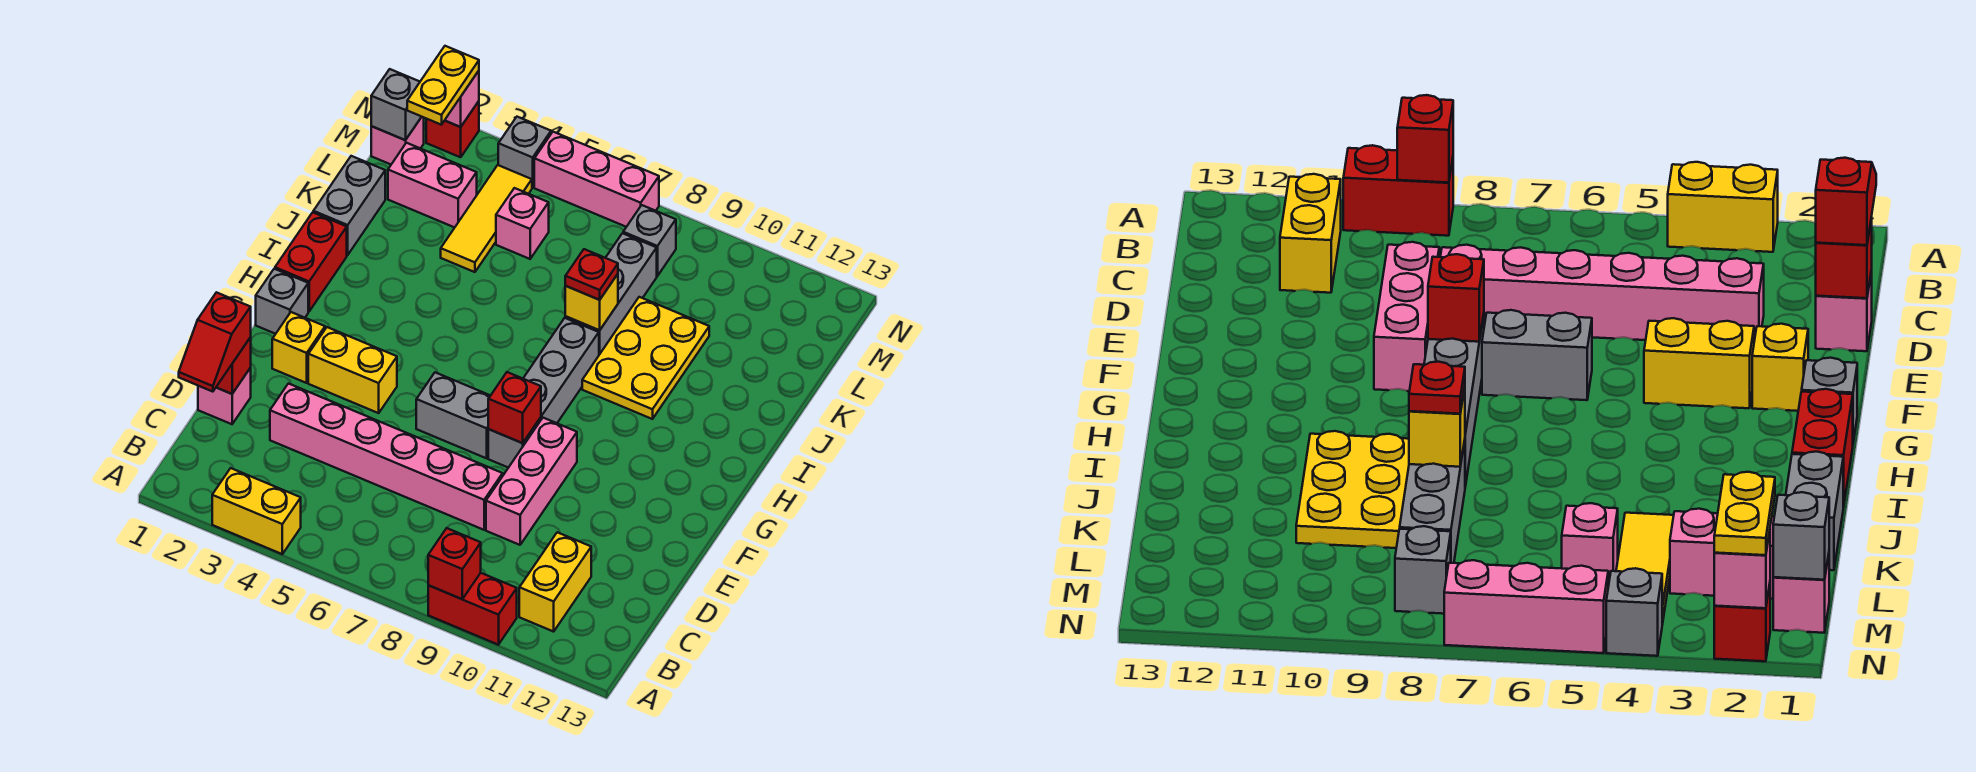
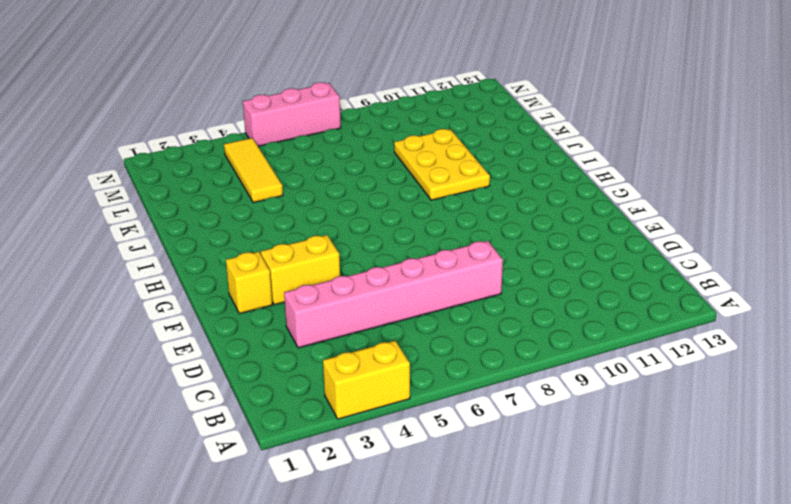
none -> red 1x2 brick [428,573,517,645]
none -> yellow 1x2 brick [519,532,591,632]
none -> pink 1x1 brick [198,368,251,424]
none -> pink 1x3 brick [486,418,577,545]

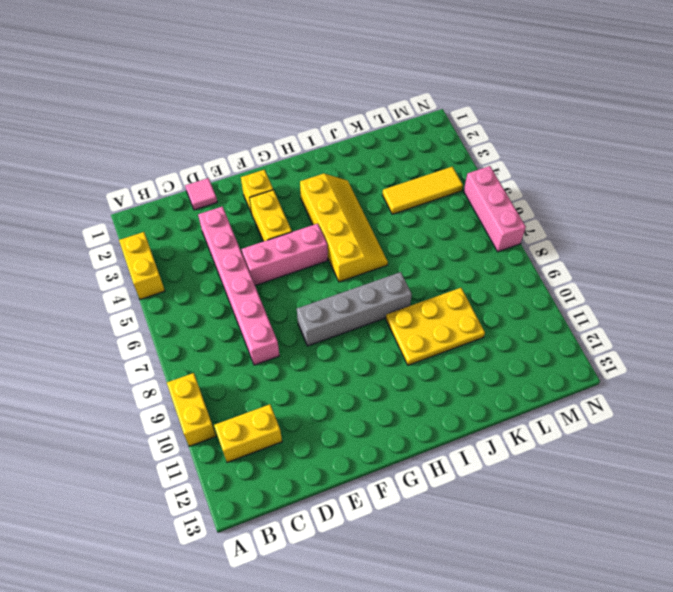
yellow 1x2 brick [167,373,216,446] -> red 1x2 brick [428,573,517,645]
pink 1x1 tile [185,178,217,210] -> pink 1x1 brick [198,368,251,424]
pink 1x3 brick [242,224,328,286] -> pink 1x3 brick moved to [486,418,577,545]
yellow 2x4 slope [300,174,388,282] -> none
none -> grey 1x2 brick [416,372,490,458]
none -> grey 1x1 brick [256,269,308,334]
none -> red 1x2 brick [275,212,347,311]
none -> grey 1x2 brick [313,156,385,255]

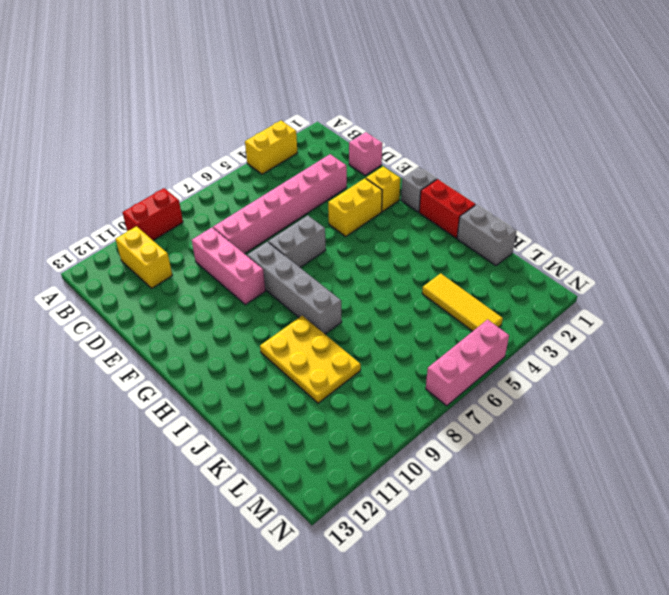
none -> grey 1x3 brick [565,233,657,355]
none -> pink 1x2 brick [388,143,477,227]
none -> pink 1x1 brick [496,188,549,259]
none -> pink 1x1 brick [371,117,424,164]

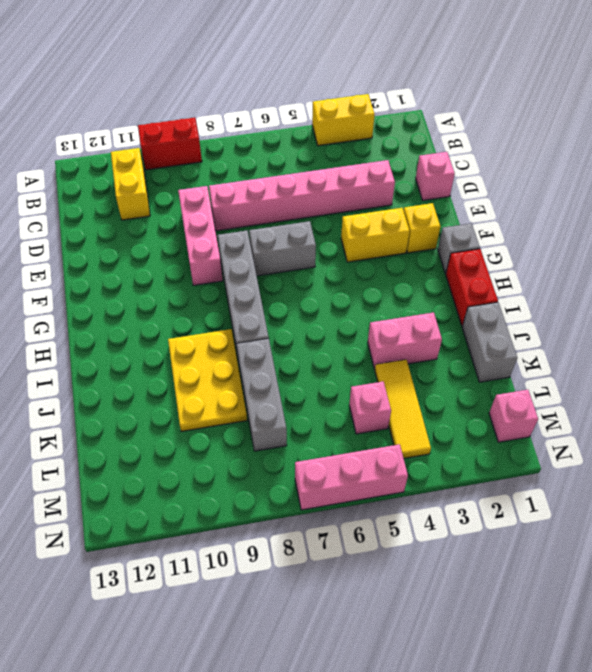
pink 1x2 brick [368,312,442,369] -> pink 1x2 brick moved to [388,143,477,227]
none -> grey 1x1 brick [623,205,676,276]
none -> red 1x1 brick [426,101,479,157]
none -> grey 1x1 brick [498,117,551,187]
none -> red 1x1 brick [428,528,481,599]

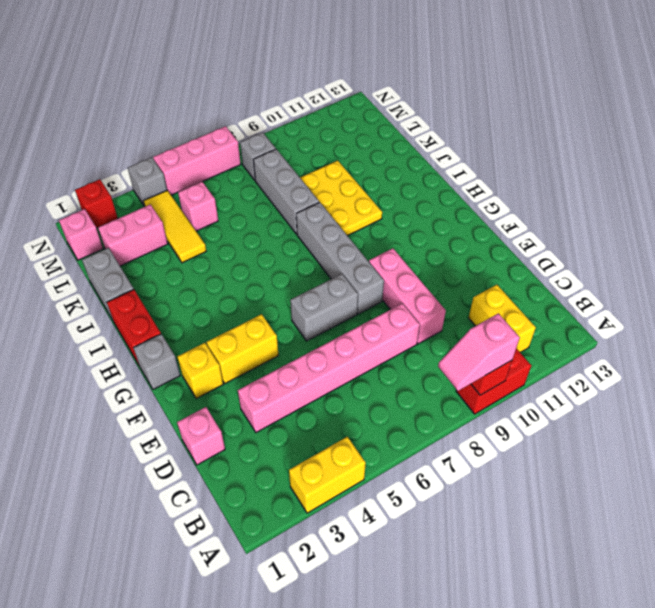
pink 1x2 slope [438,313,520,391] -> none
none -> red 1x1 brick [217,337,251,394]
none -> red 1x1 brick [488,372,541,443]
none -> yellow 1x1 brick [565,274,618,330]
none -> grey 1x1 brick [371,69,421,140]

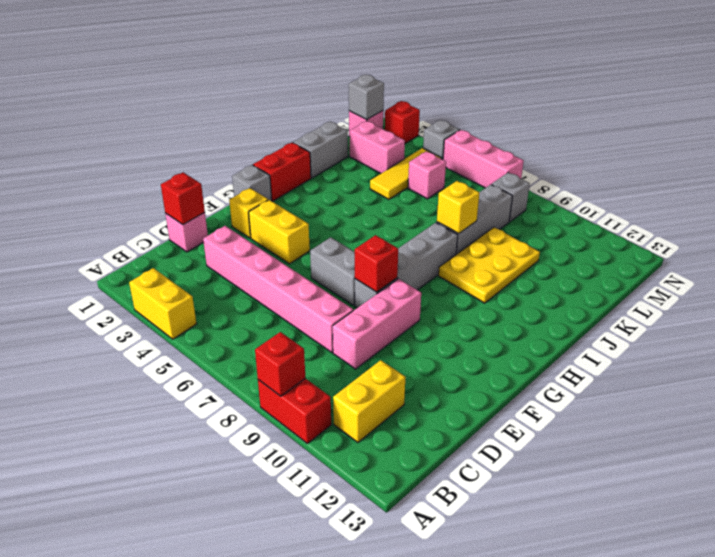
none -> pink 1x1 brick [445,71,479,127]
none -> red 1x2 slope [179,292,251,392]
none -> red 1x1 plate [565,249,618,300]
none -> yellow 1x2 plate [407,46,479,125]

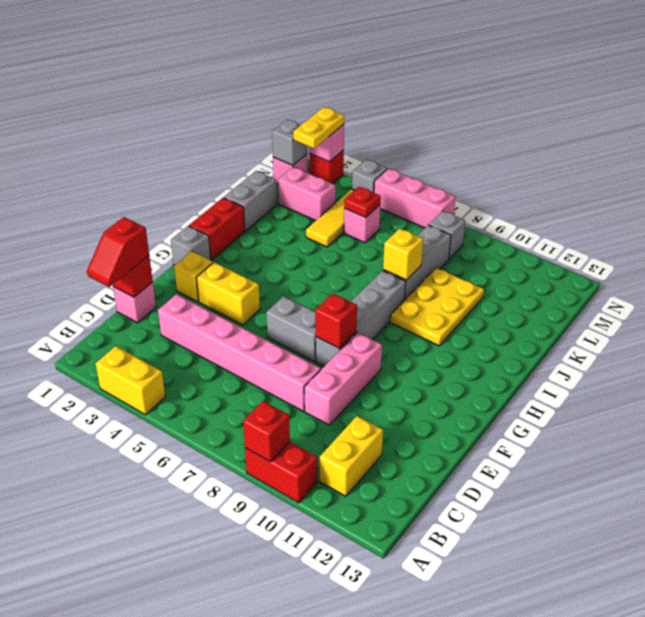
red 1x1 plate [344,187,381,218] -> red 1x1 plate moved to [565,249,618,300]

